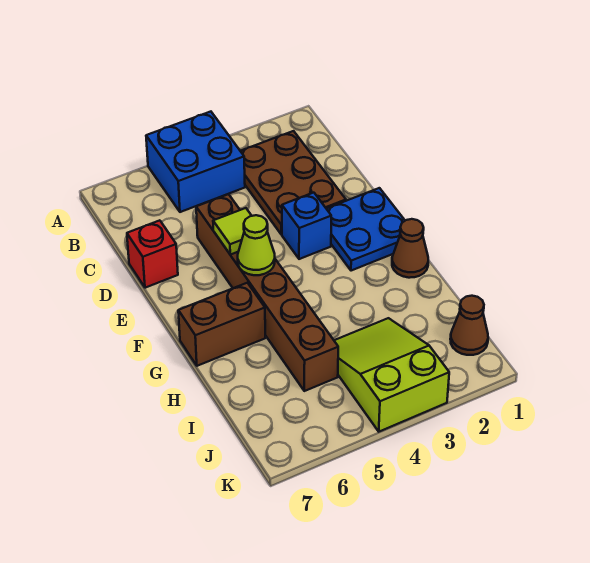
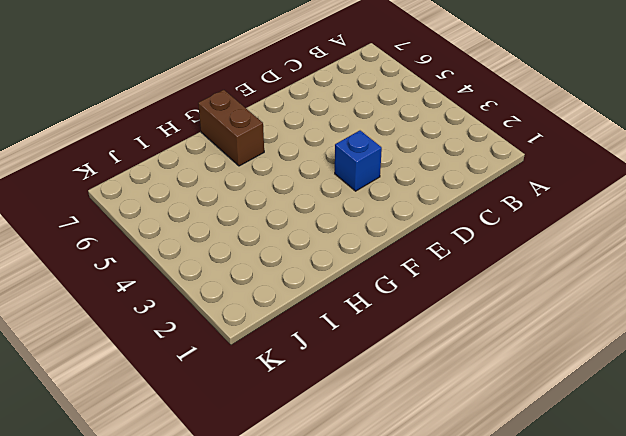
none -> blue 2x2 brick [146,112,245,212]
none -> brown 2x3 plate [241,131,346,234]
none -> brown 1x6 brick [196,194,338,391]

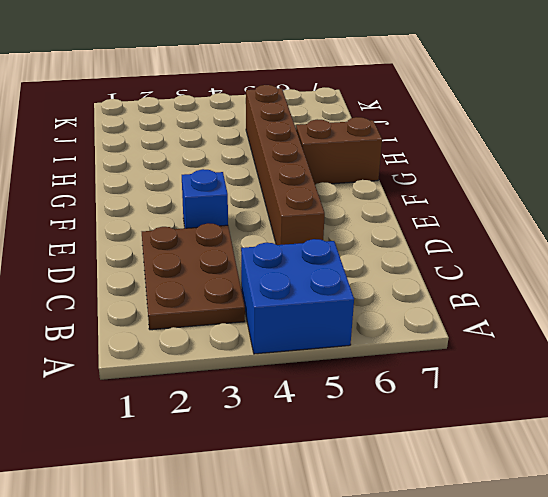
none -> red 1x1 brick [127,220,178,288]
none -> blue 2x2 plate [327,188,405,271]
none -> brown 1x1 cone [392,219,428,278]

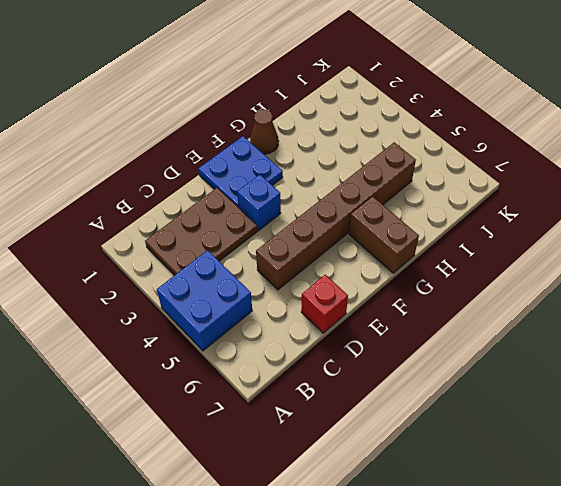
none -> lime 2x3 slope [334,318,449,432]
none -> brown 1x1 cone [450,296,488,355]
none -> lime 1x1 tile [213,208,252,255]

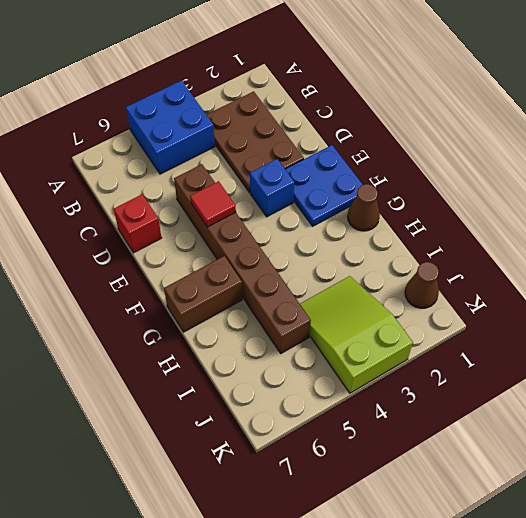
red 1x1 tile [190,181,236,227] -> lime 1x1 tile [213,208,252,255]
none -> lime 1x1 cone [238,215,275,275]

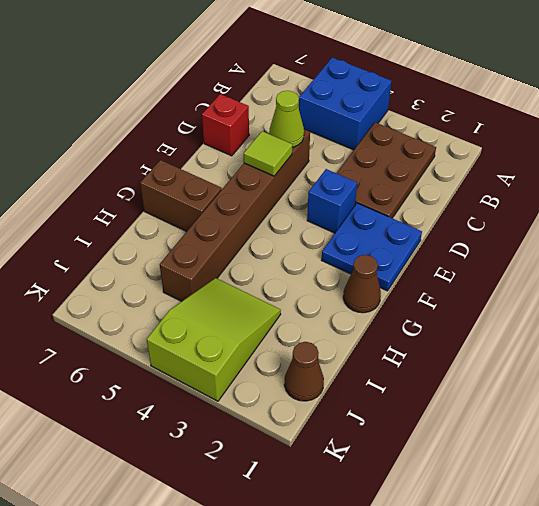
lime 1x1 cone [269,91,304,147] -> lime 1x1 cone moved to [238,215,275,275]

